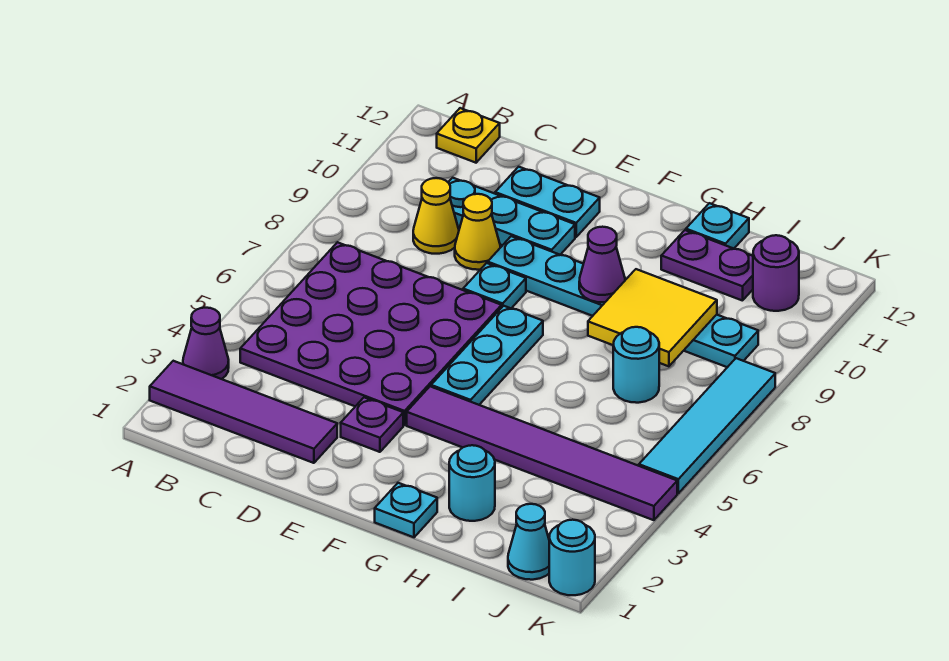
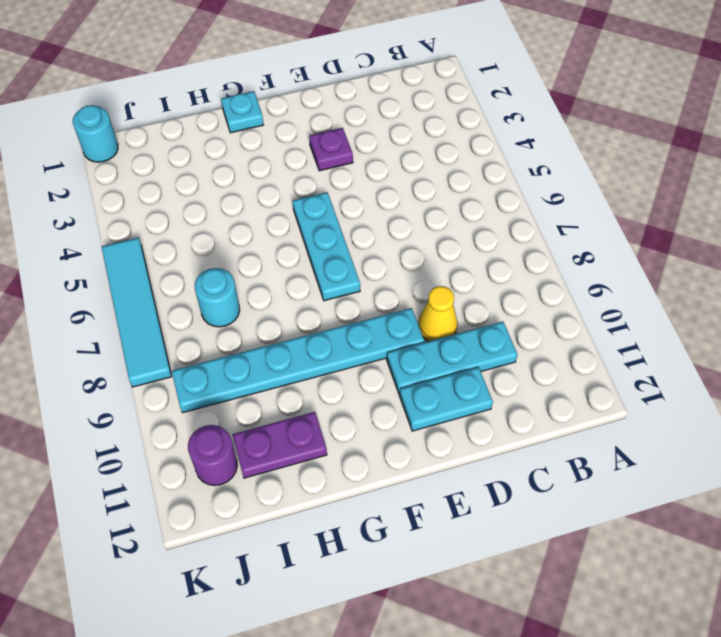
none -> purple 1x4 tile [150,361,337,463]
none -> purple 1x1 cone [183,308,229,379]
none -> purple 4x4 plate [240,242,502,425]

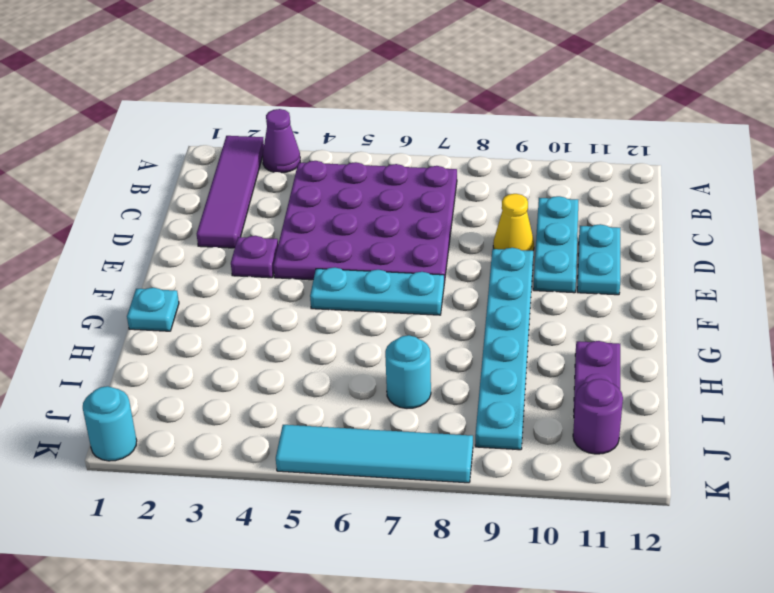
none -> yellow 1x1 plate [437,108,500,163]
none -> yellow 1x1 cone [413,178,459,254]
none -> cyan 1x1 plate [463,263,526,308]

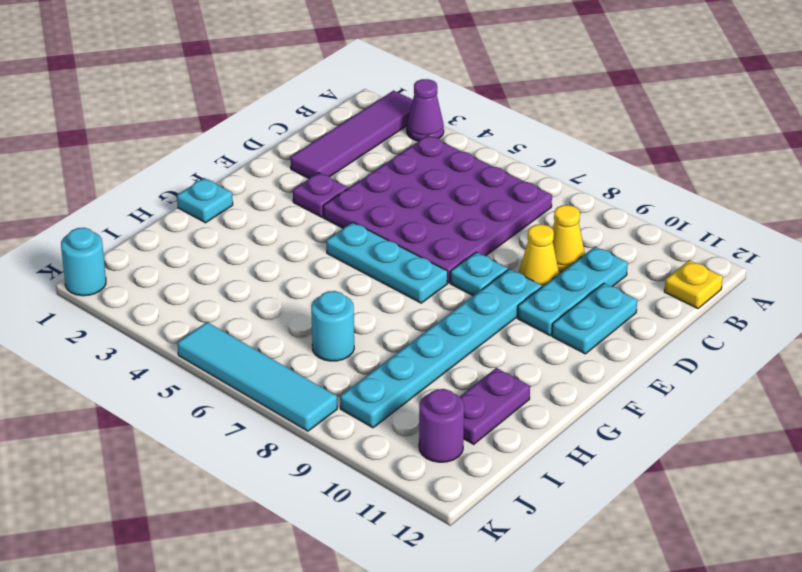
none -> purple 1x6 tile [407,386,677,520]
none -> cyan 1x1 round brick [449,445,495,521]
none -> cyan 1x1 plate [686,203,749,249]

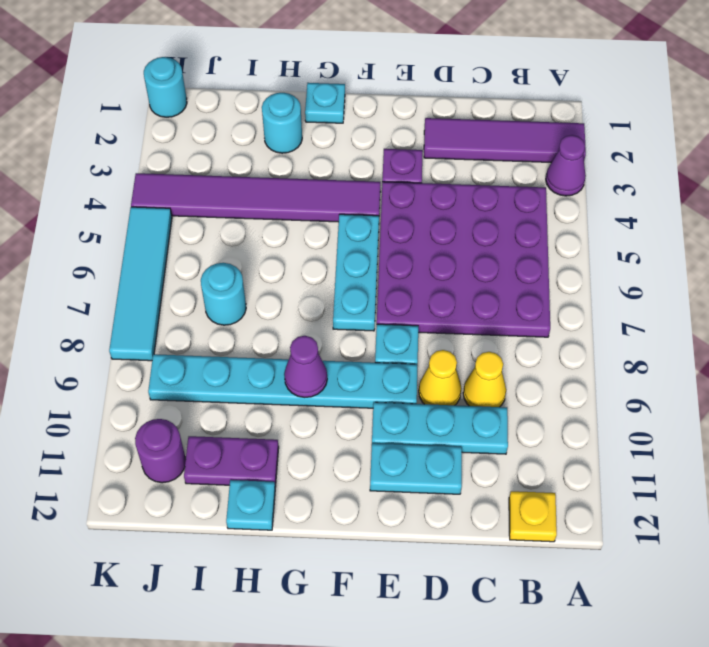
none -> cyan 1x1 cone [508,504,549,580]
none -> yellow 2x2 tile [588,269,717,366]

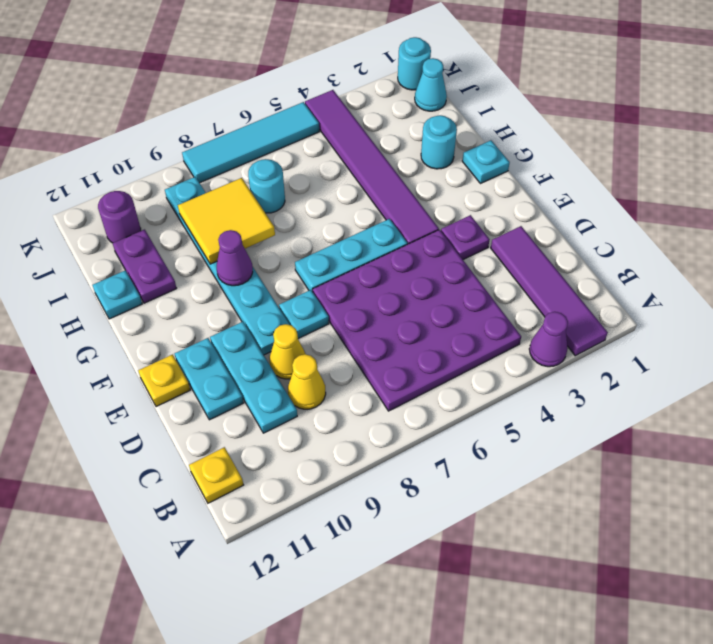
yellow 1x1 plate [138,355,190,407] -> none

